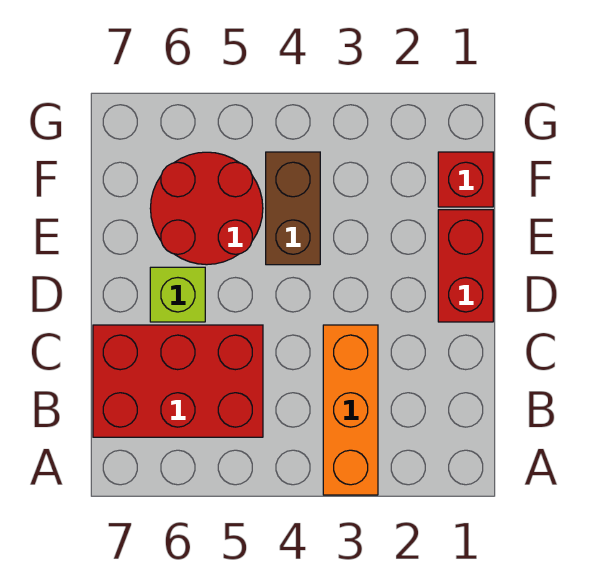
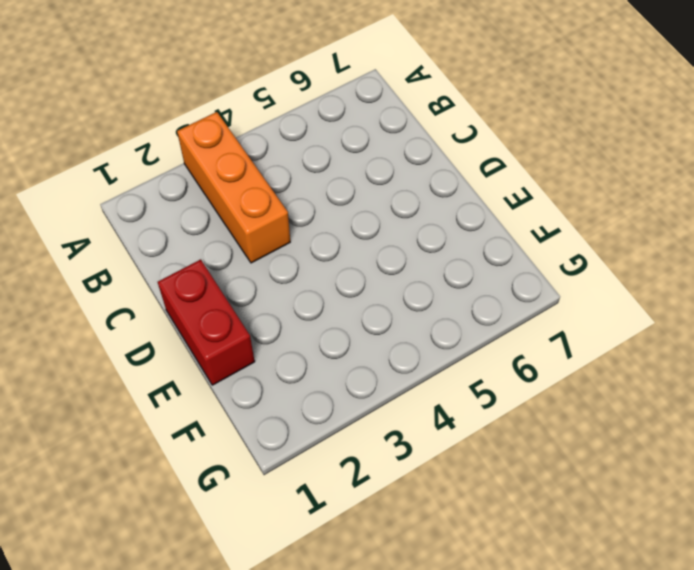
none -> red 2x3 brick [93,325,263,437]
none -> lime 1x1 brick [150,267,205,322]

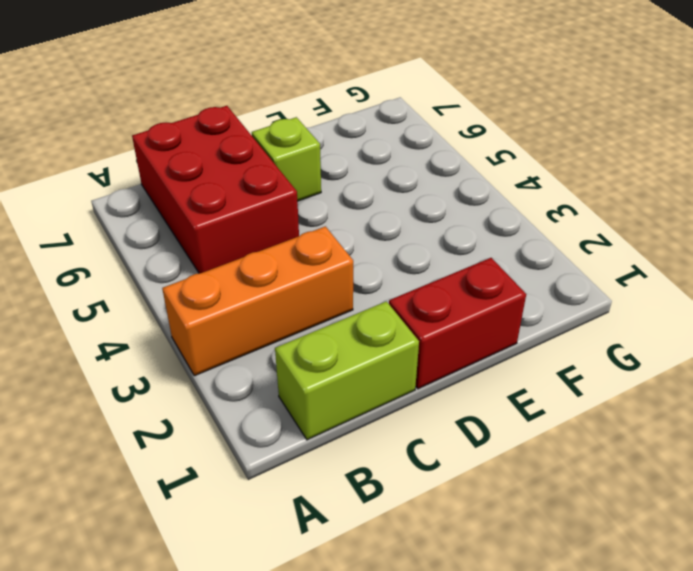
lime 1x2 brick [275,301,419,440] -> none
none -> brown 1x2 brick [266,152,320,265]
none -> red 2x2 round brick [150,152,263,265]

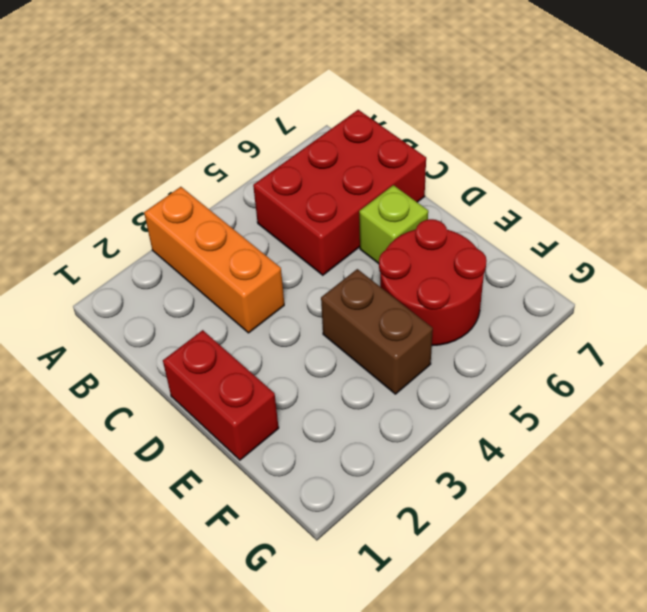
none -> red 1x1 brick [438,152,493,207]

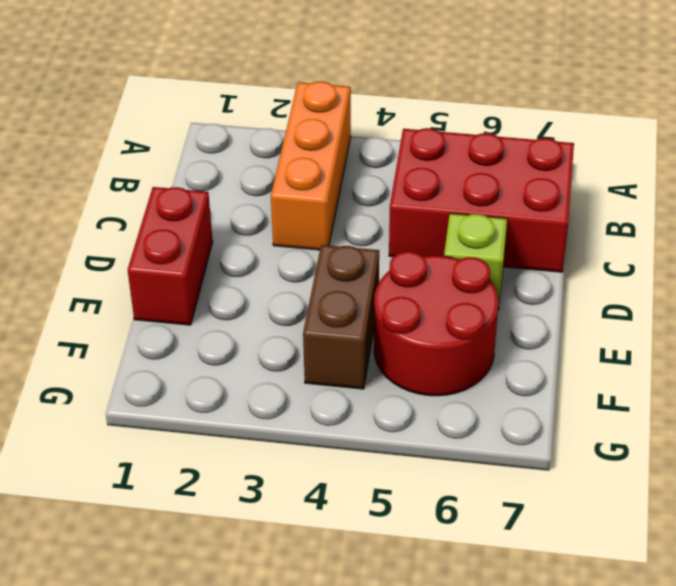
none -> red 1x1 brick [438,152,493,207]

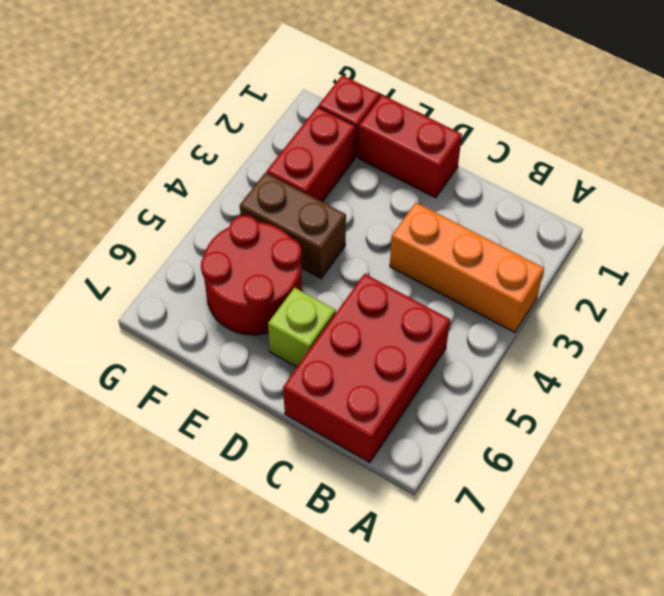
red 1x2 brick [267,107,356,202] -> none

